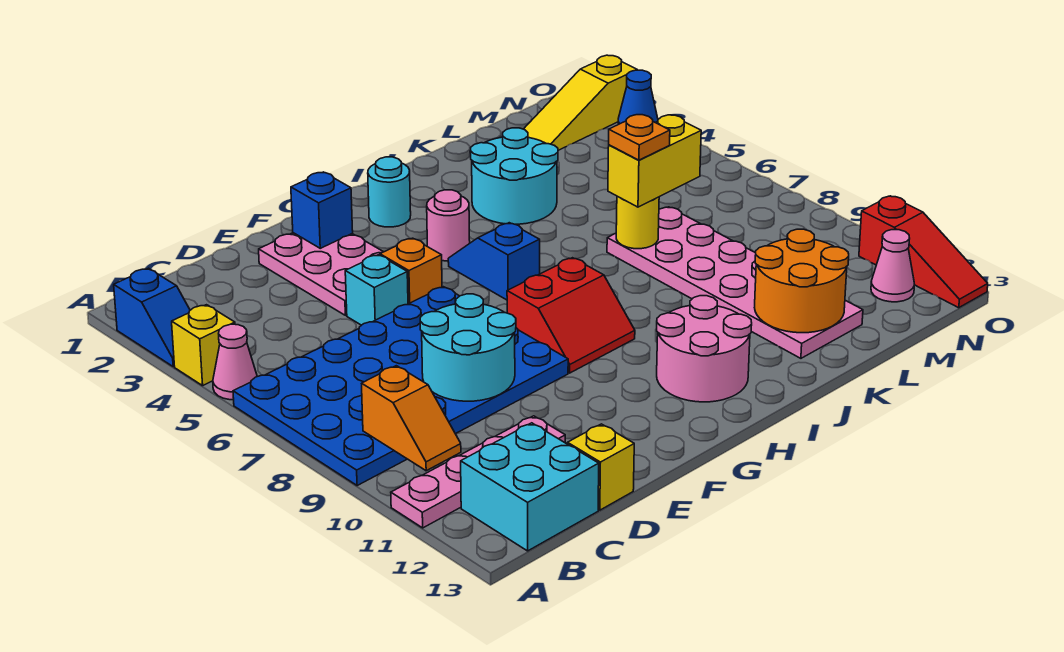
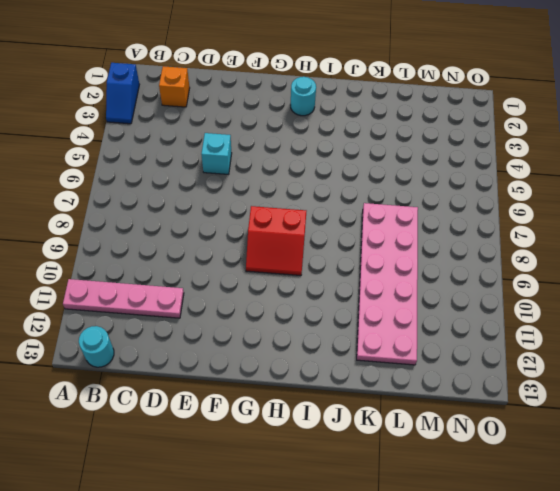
cyan 1x1 round brick [79,326,114,367] -> cyan 2x2 brick [461,423,599,551]
orange 1x1 brick [159,66,190,107] -> orange 1x1 brick moved to [380,238,442,304]
none -> yellow 1x1 brick [172,305,235,386]
none -> pink 1x1 cone [213,324,257,400]
none -> blue 4x6 plate [233,287,568,486]

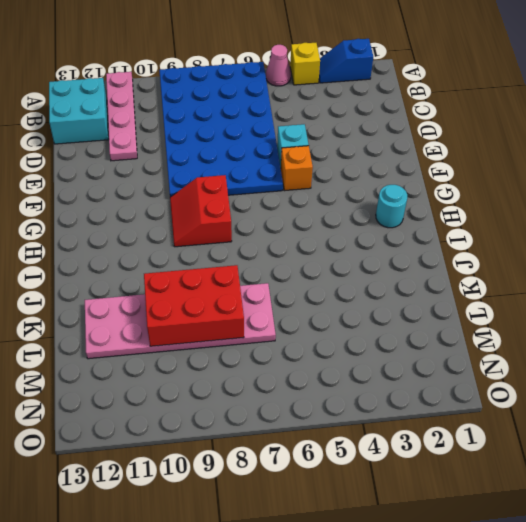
red 2x3 brick [144,265,244,346] -> none
none -> yellow 1x1 brick [567,424,634,510]
none -> pink 2x3 plate [259,233,383,315]
none -> pink 1x1 round brick [427,190,470,261]

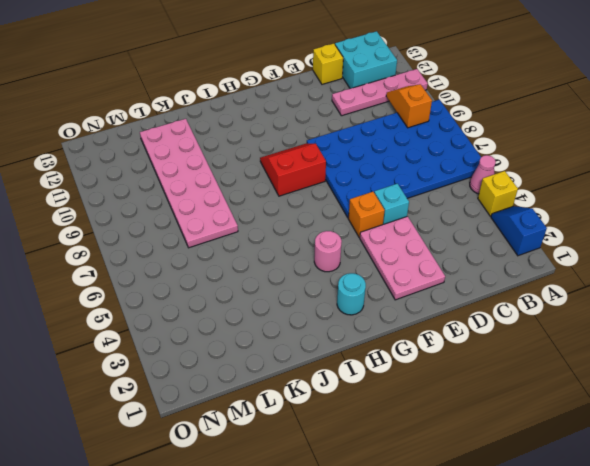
none -> blue 1x2 slope [448,223,540,300]
none -> pink 2x2 round brick [657,296,752,402]
none -> cyan 2x2 round brick [470,128,558,224]

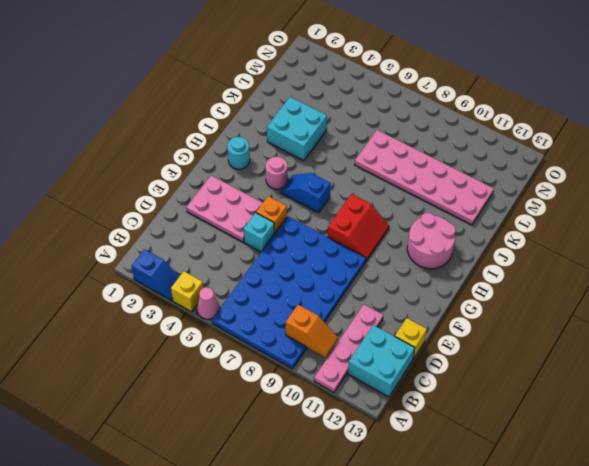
cyan 2x2 brick [267,97,327,161] -> cyan 2x2 round brick [470,128,558,224]
none -> yellow 1x3 slope [524,55,637,150]
none -> pink 1x1 cone [871,230,915,302]
none -> blue 1x1 cone [618,70,658,124]

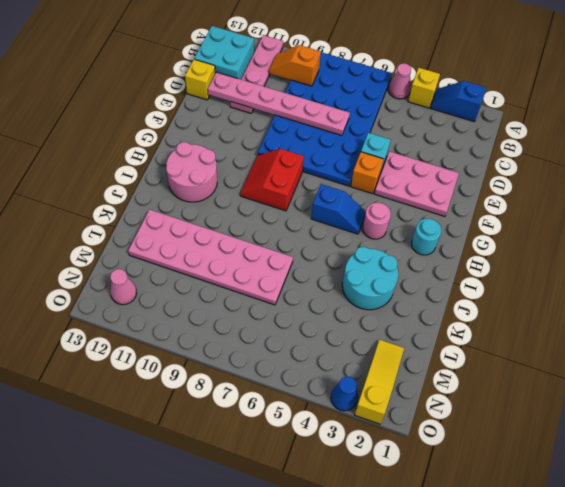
pink 1x6 plate [208,72,350,136] -> cyan 2x2 round brick [420,294,516,401]
none -> red 1x3 slope [859,196,988,308]
none -> blue 1x1 brick [291,172,353,248]
none -> yellow 1x1 round brick [616,196,659,249]

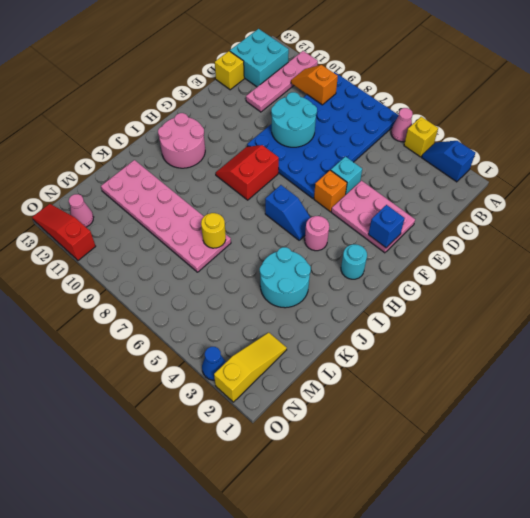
none -> orange 2x2 round brick [755,229,849,333]
none -> yellow 1x2 brick [608,115,701,207]
none -> orange 1x1 plate [609,115,670,160]

